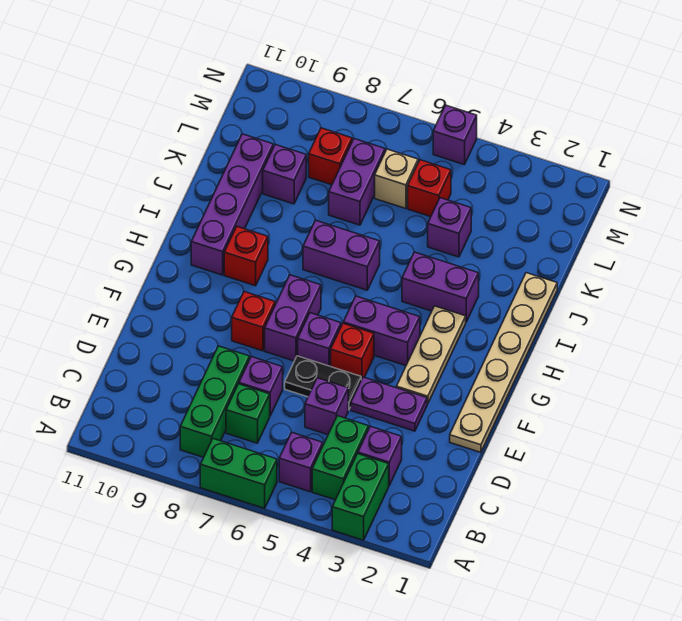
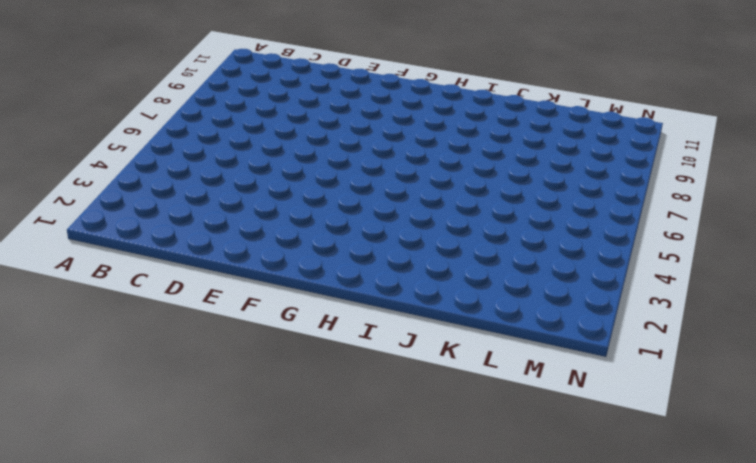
none -> green 1x2 brick [332,454,389,540]
none -> green 1x2 brick [200,439,277,508]
none -> green 1x2 brick [312,416,369,500]

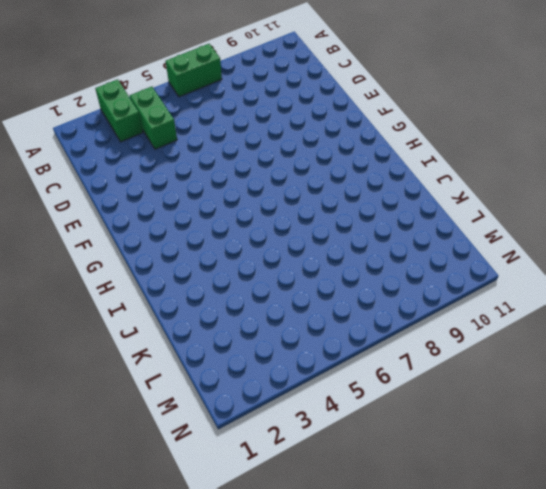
none -> purple 1x1 brick [279,432,323,492]
none -> green 1x3 brick [180,346,250,457]
none -> purple 1x1 brick [358,426,402,485]

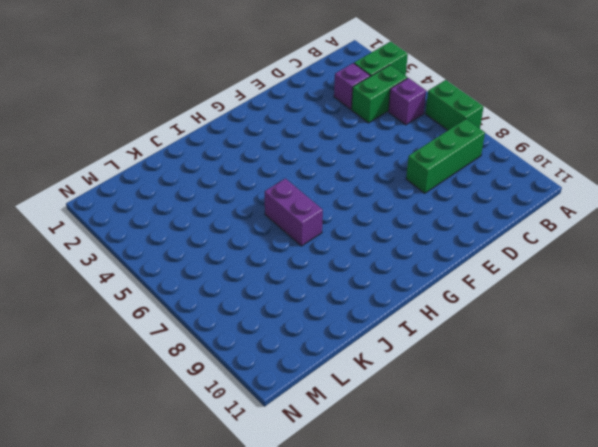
none -> green 1x1 brick [226,384,270,443]
none -> purple 1x1 brick [305,378,348,435]
none -> purple 1x1 brick [239,357,283,416]

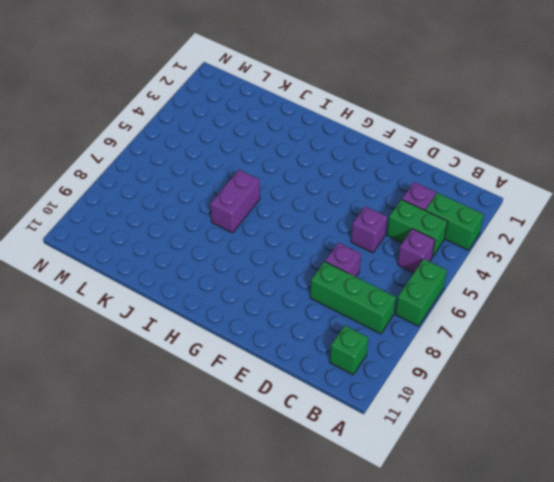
green 1x1 brick [330,326,368,375] -> green 1x1 brick moved to [226,384,270,443]
none -> tan 1x6 plate [450,273,557,452]
none -> purple 1x2 plate [351,377,427,431]
none -> black 1x2 plate [285,356,361,410]

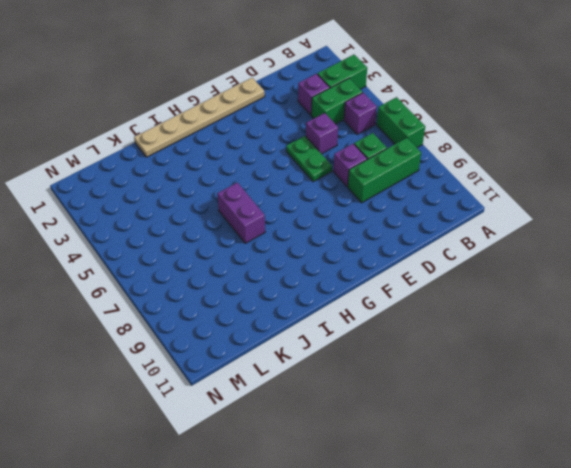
green 1x2 plate [286,136,332,182] -> black 1x2 plate [285,356,361,410]
none -> purple 1x2 plate [351,377,427,431]
none -> tan 1x3 plate [396,306,466,404]
none -> red 1x1 brick [331,323,374,380]

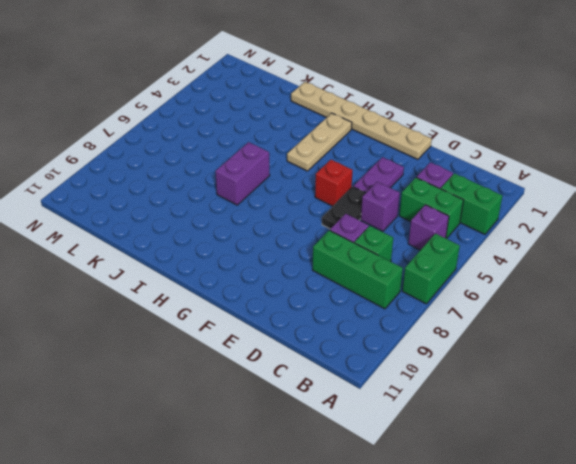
tan 1x3 plate [287,113,352,171] -> tan 1x3 plate turned to [396,306,466,404]
none -> purple 1x1 brick [298,313,341,366]
none -> purple 1x2 brick [265,275,321,361]
none -> red 1x1 brick [232,292,275,351]

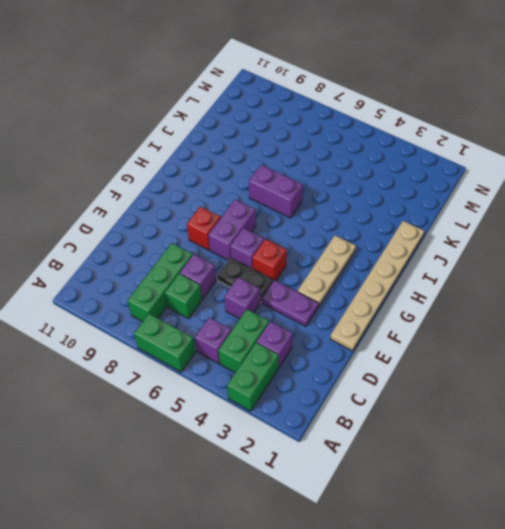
none -> purple 1x2 brick [343,296,420,366]
none -> red 1x1 brick [224,227,268,286]
none -> purple 1x4 brick [191,134,273,275]

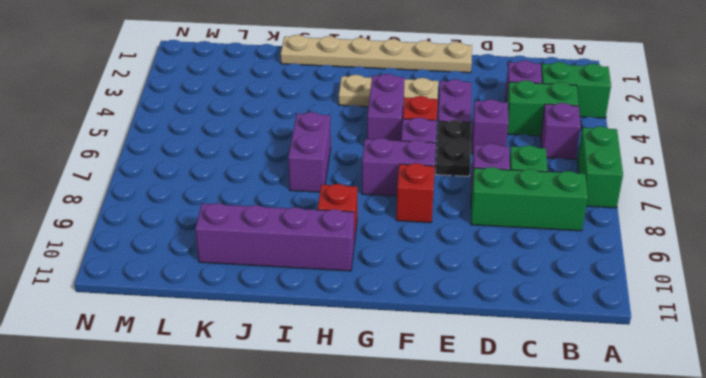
none -> purple 1x2 brick [402,252,479,322]
none -> purple 1x1 brick [428,198,471,257]
none -> purple 1x2 brick [329,139,385,225]

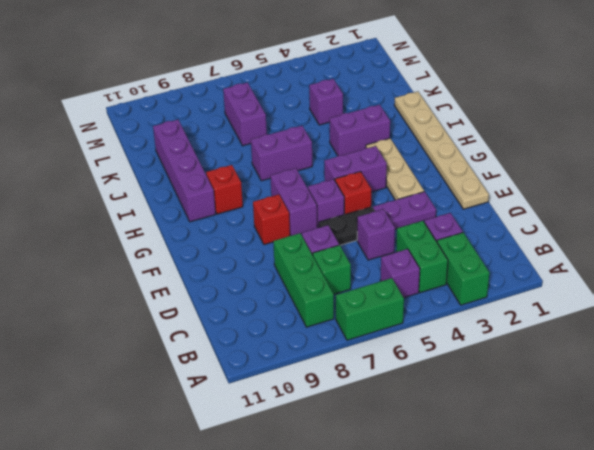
none -> purple 1x1 brick [263,145,306,204]
none -> red 1x1 brick [408,160,451,217]
none -> tan 1x1 brick [375,149,418,209]

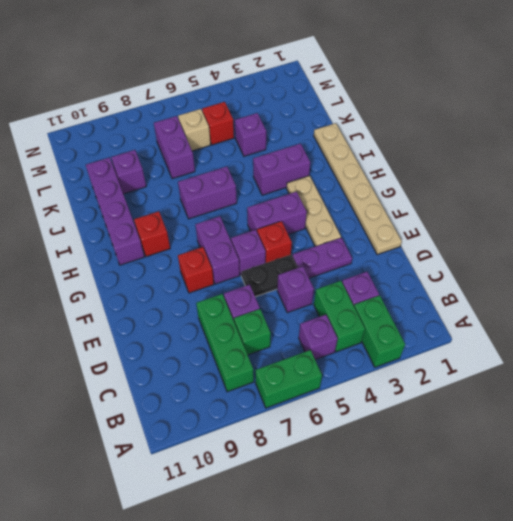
none -> red 1x1 brick [309,128,352,185]
none -> purple 1x1 brick [433,105,477,165]

